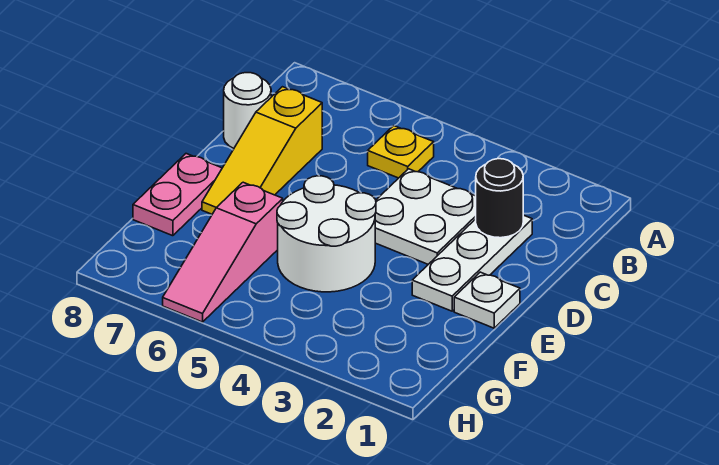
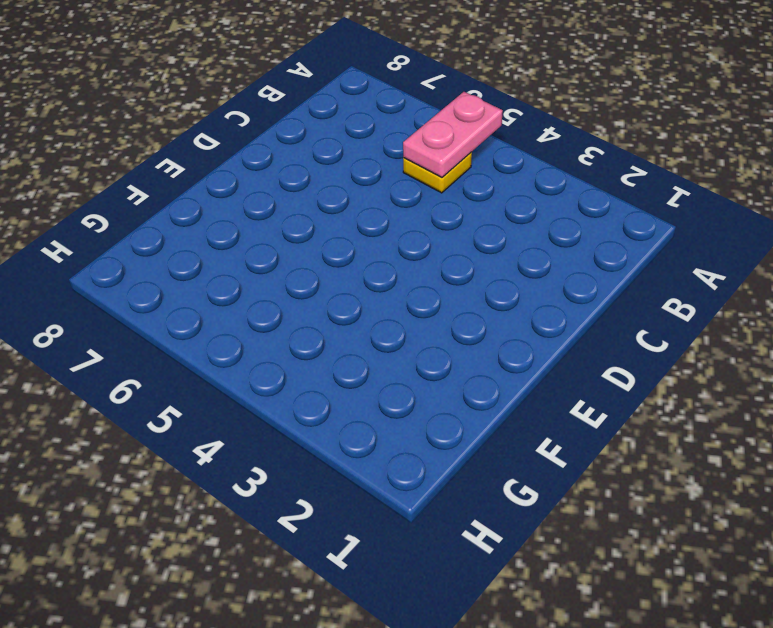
pink 1x2 plate [403,92,503,177] -> pink 1x2 plate moved to [133,154,222,236]
none -> white 1x3 plate [412,215,532,311]
none -> white 2x2 plate [375,169,476,264]

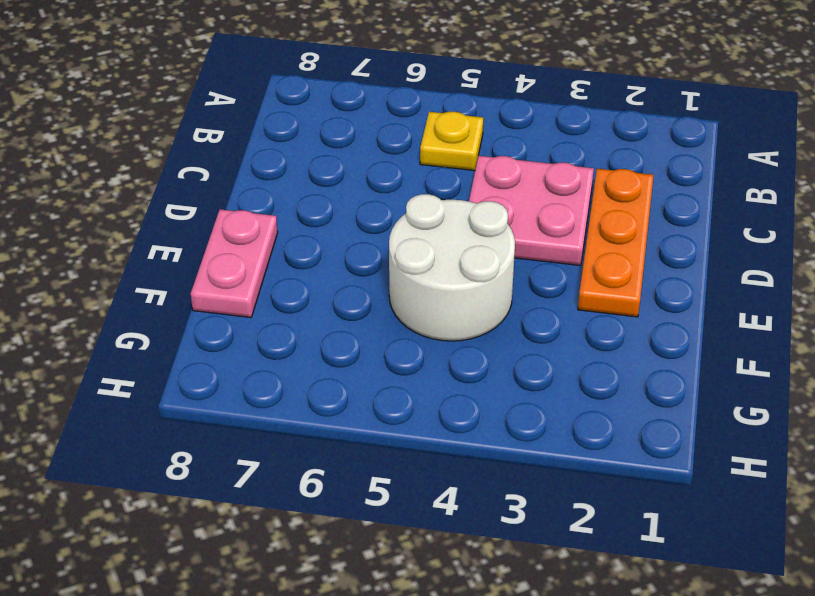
orange 1x3 plate [578,169,654,317] -> white 1x3 plate [412,215,532,311]
pink 2x2 plate [469,156,594,266] -> white 2x2 plate [375,169,476,264]
none -> yellow 1x3 slope [202,87,322,214]
none -> white 1x1 round brick [224,73,271,149]

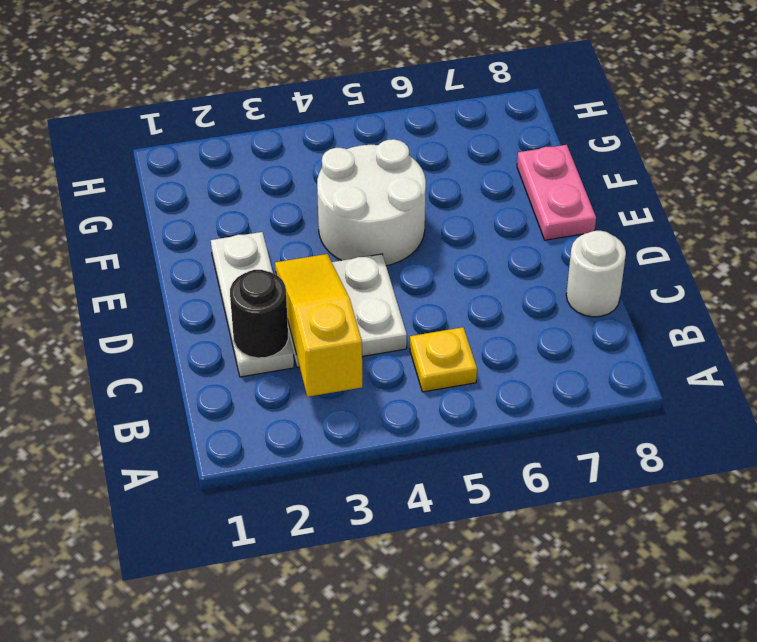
yellow 1x3 slope [275,254,362,397] -> yellow 1x3 slope moved to [202,87,322,214]
none -> white 1x1 plate [454,272,520,328]
none -> pink 1x3 slope [163,182,283,322]

